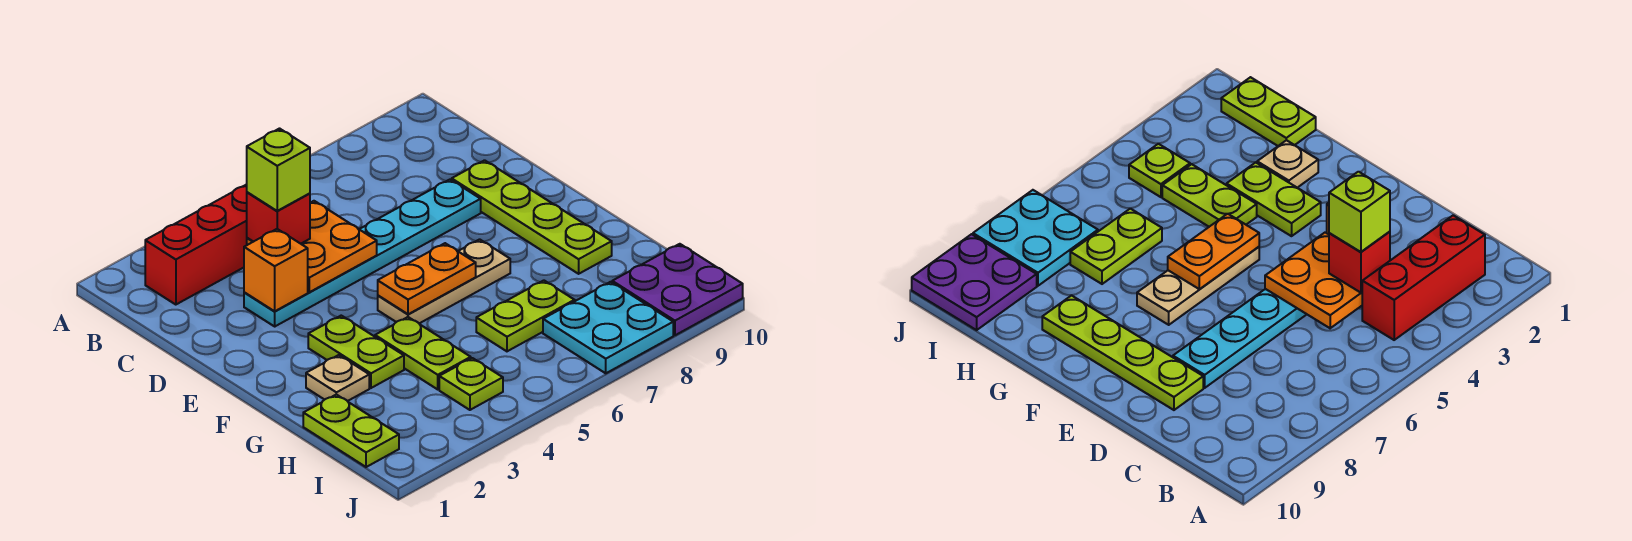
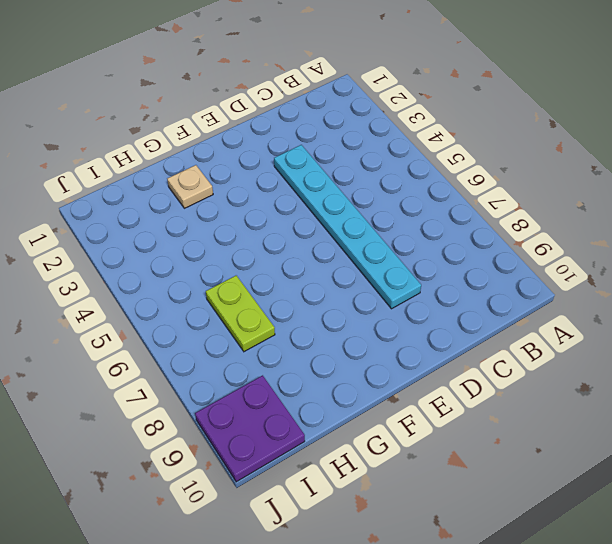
none -> red 1x3 brick [145,184,247,305]
none -> lime 1x4 plate [452,160,612,274]
none -> lime 1x2 plate [308,316,404,388]

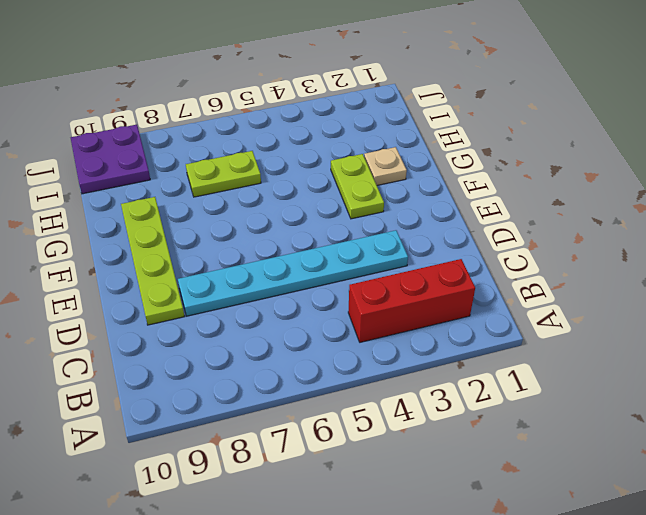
none -> tan 1x3 plate [378,239,510,323]
none -> lime 1x2 plate [375,317,471,389]
none -> lime 1x2 plate [303,395,399,467]

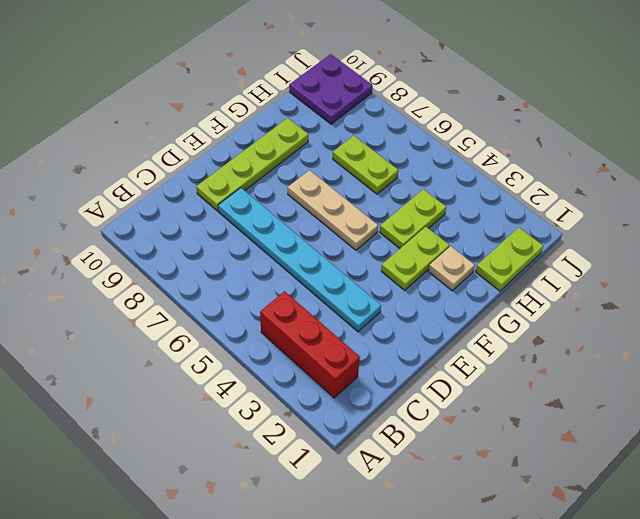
none -> lime 1x1 plate [439,358,503,410]
none -> cyan 2x2 plate [543,282,673,373]
none -> orange 2x2 plate [247,201,377,292]

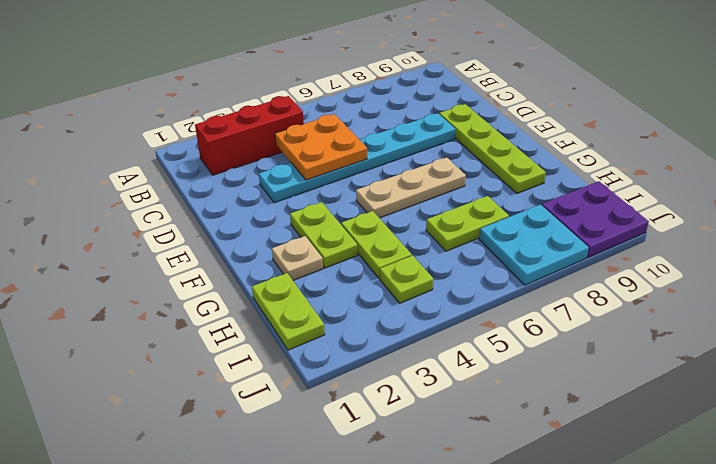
none -> orange 1x1 brick [244,229,308,311]
none -> orange 1x2 plate [378,243,476,314]
none -> red 1x1 brick [247,192,310,244]

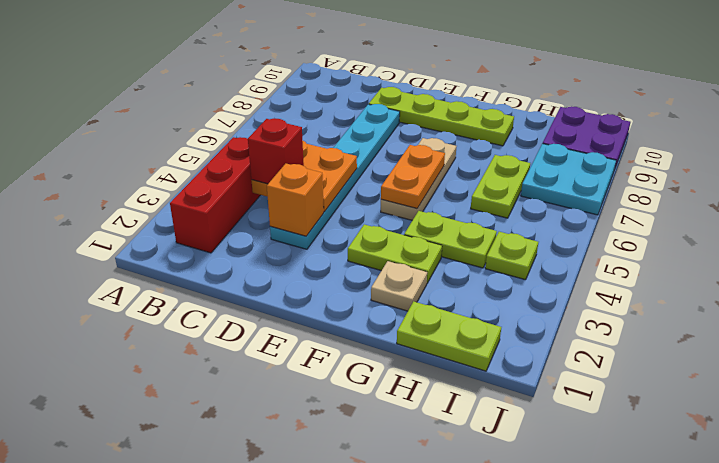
none -> lime 1x1 brick [247,129,310,211]

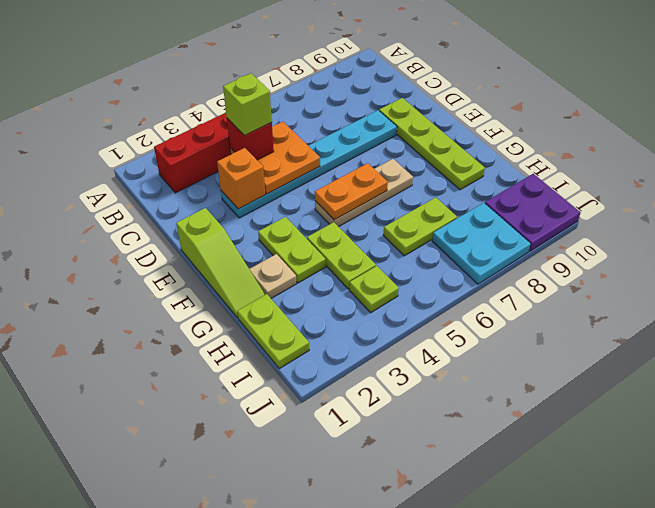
lime 1x3 slope [176,208,265,318] -> none

